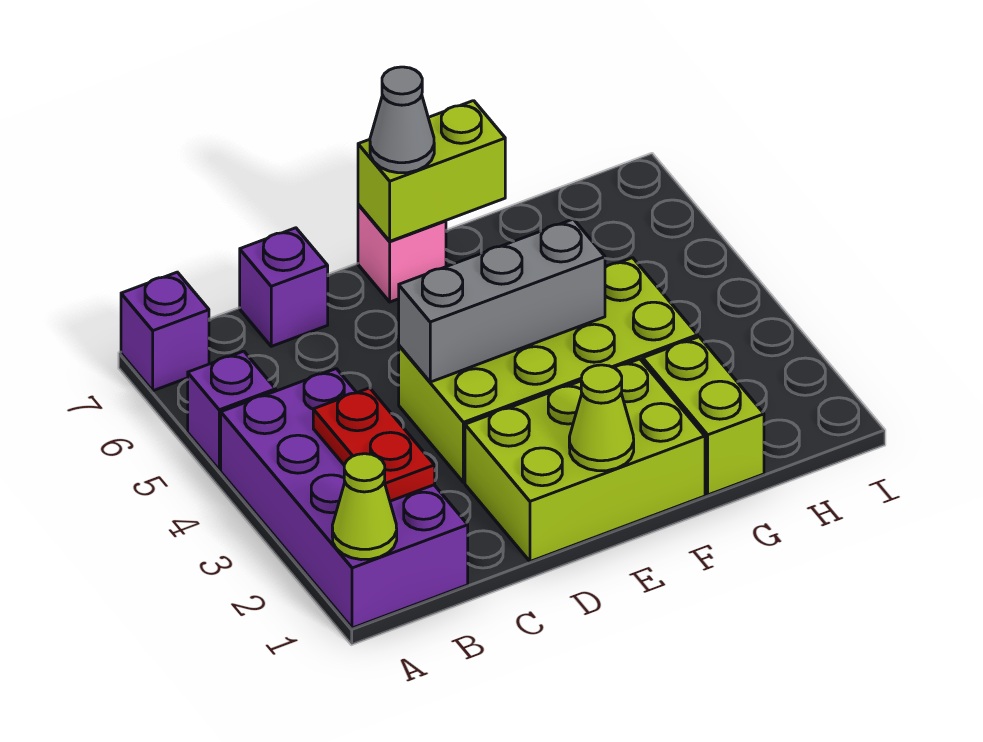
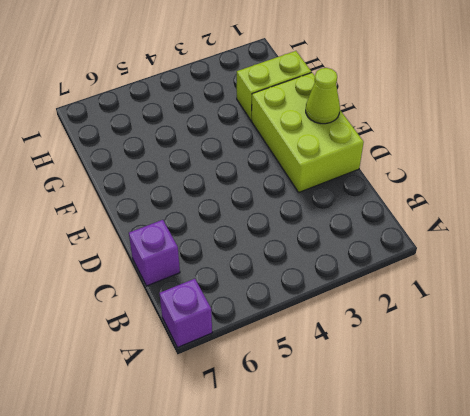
none -> purple 2x4 brick [221,369,468,628]
none -> purple 1x1 brick [188,351,276,470]
none -> lime 2x4 brick [399,258,698,482]

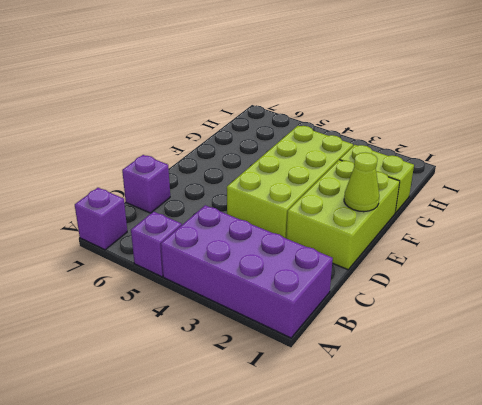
none -> pink 1x1 brick [358,204,446,302]
none -> lime 1x1 cone [332,454,397,560]
none -> red 1x2 plate [313,388,435,501]

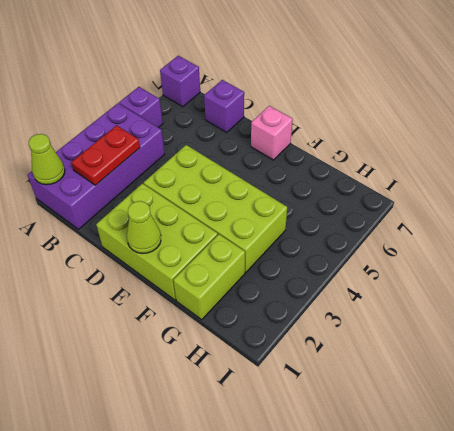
none -> grey 1x3 brick [399,219,605,382]
none -> lime 1x2 brick [358,101,505,241]
none -> grey 1x1 cone [370,67,434,173]

